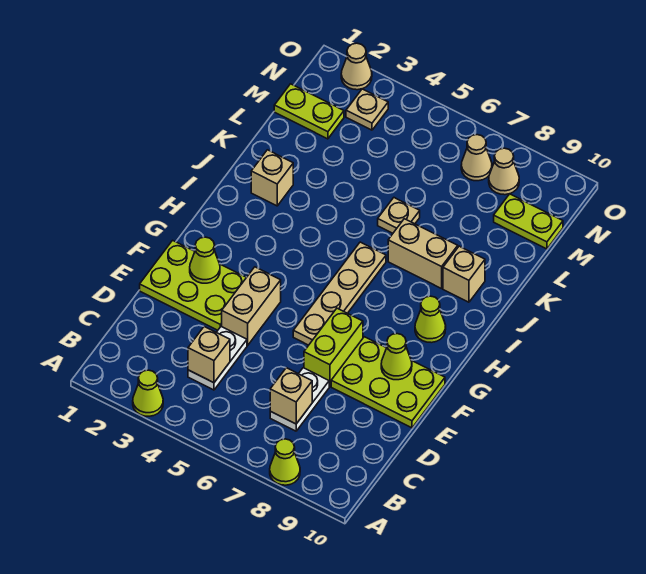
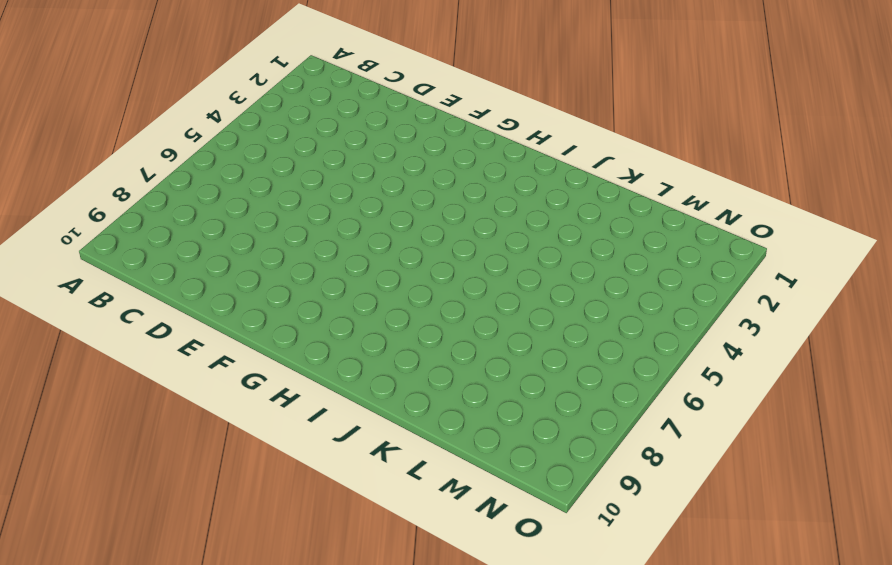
none -> lime 1x1 cone [133,370,163,416]
none -> lime 1x1 cone [270,439,300,485]
none -> white 1x2 plate [188,326,247,390]

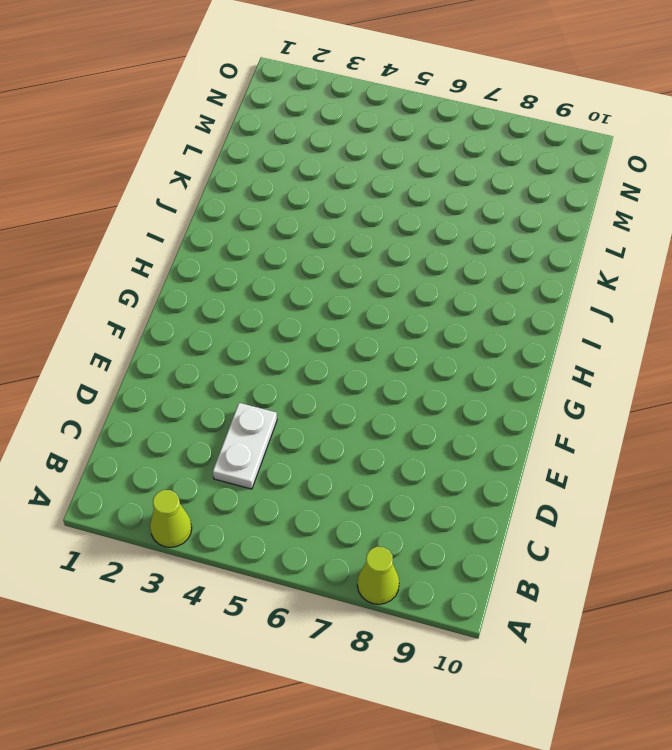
none -> white 1x2 plate [270,368,329,431]
none -> lime 2x3 plate [140,240,246,330]
none -> tan 1x2 brick [222,267,281,345]

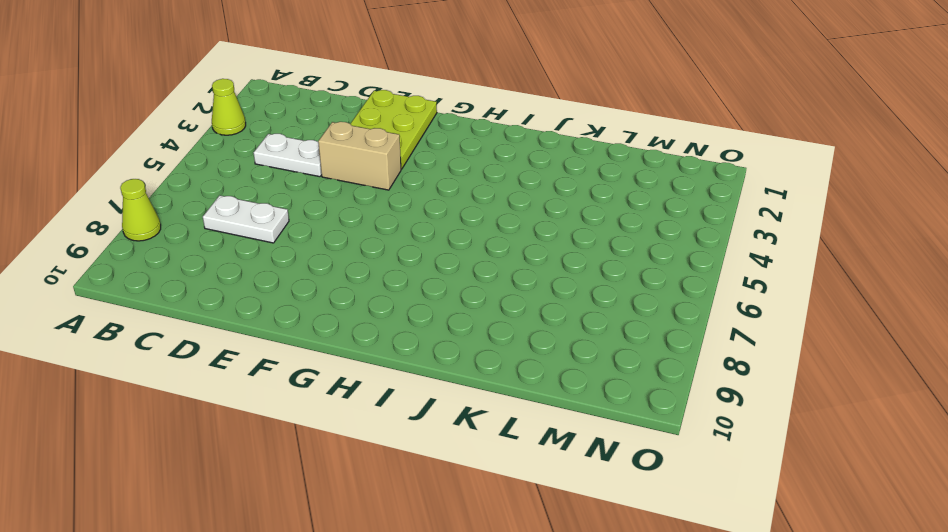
none -> lime 1x2 brick [304,308,363,387]
none -> lime 2x3 plate [331,337,445,428]
none -> tan 1x4 plate [293,242,386,345]

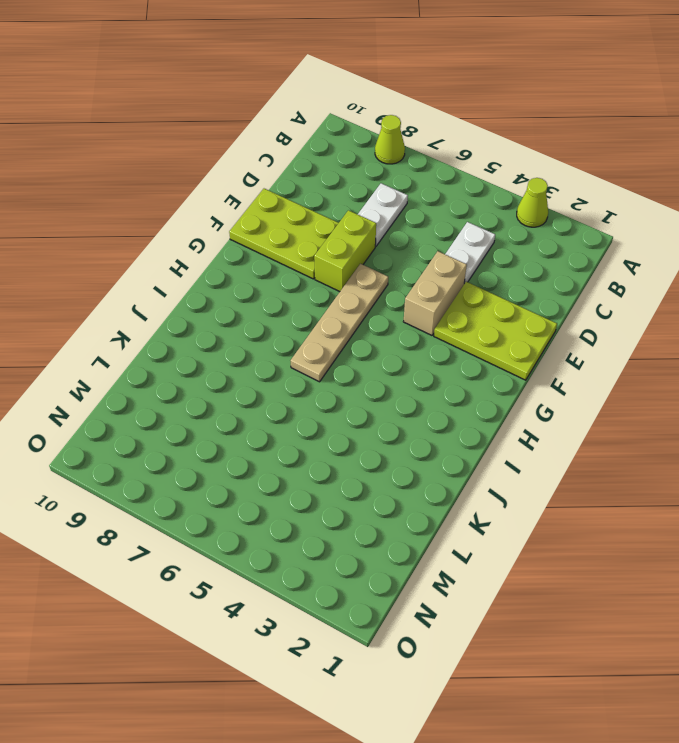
none -> lime 1x1 cone [415,296,446,343]
none -> tan 1x1 brick [251,150,293,206]
none -> tan 1x2 brick [388,219,458,289]

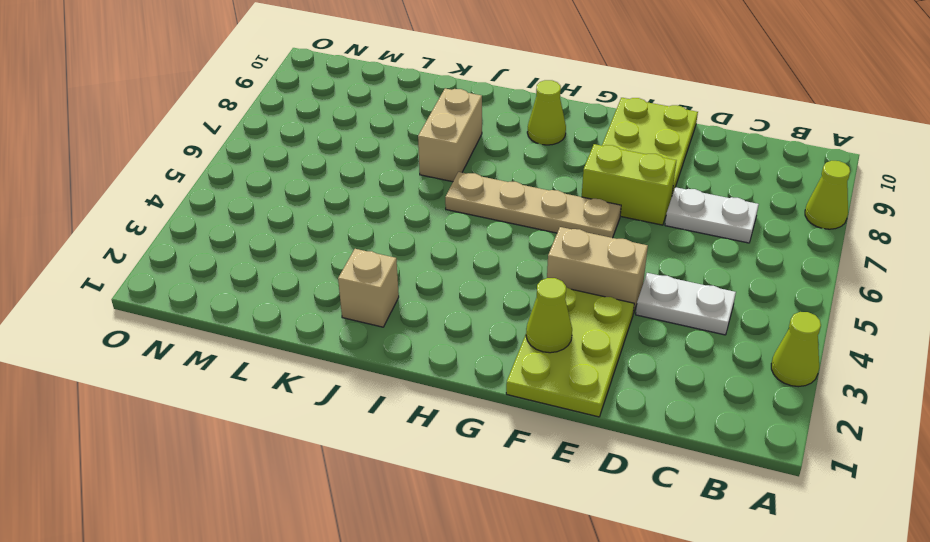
none -> tan 1x1 brick [443,246,485,302]
none -> tan 1x1 plate [378,198,420,233]
none -> lime 1x2 plate [274,84,344,139]

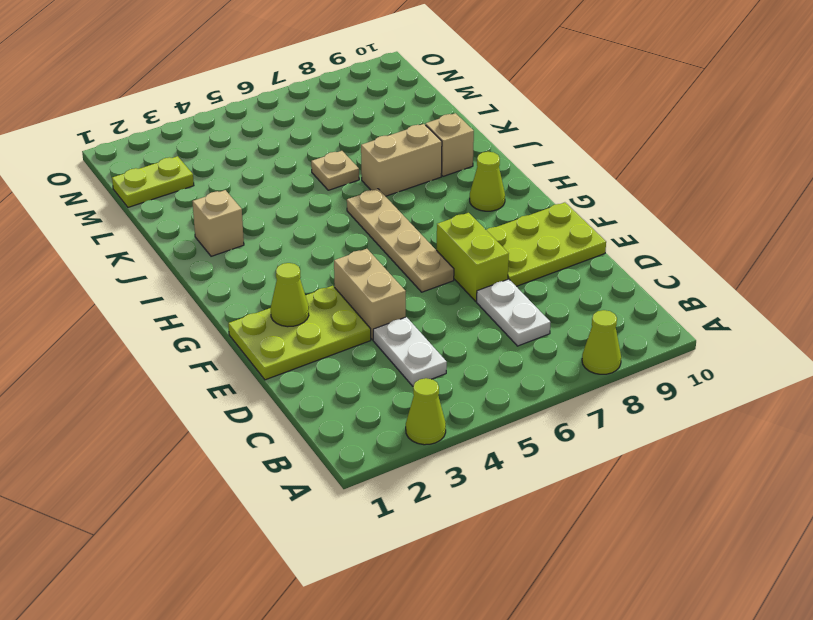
none -> lime 1x2 plate [494,194,563,249]
none -> tan 1x1 plate [346,89,388,130]
none -> tan 1x1 cone [461,135,492,181]

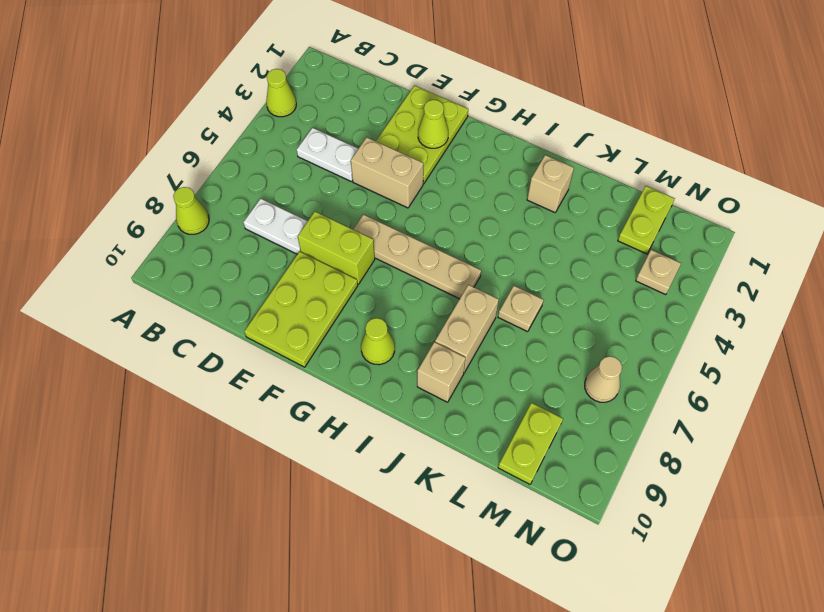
none -> tan 1x1 cone [489,148,519,195]
none -> tan 1x1 cone [341,43,372,90]
none -> tan 1x1 brick [188,327,230,383]

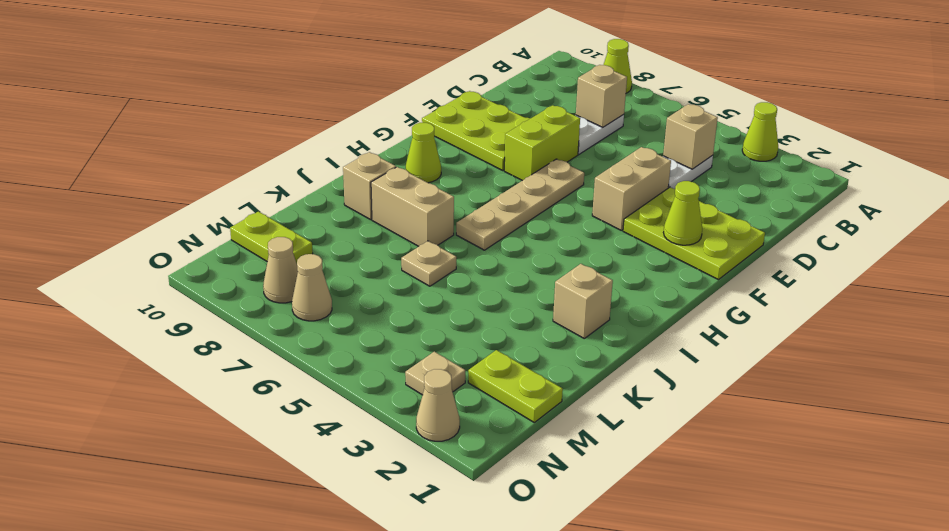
none -> lime 1x1 cone [381,334,412,380]

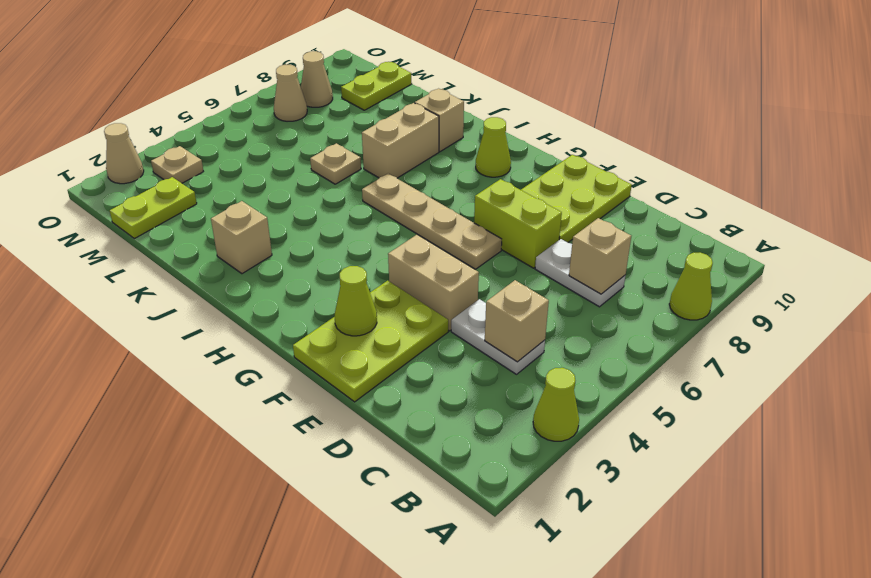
none -> lime 1x1 cone [381,334,412,380]

